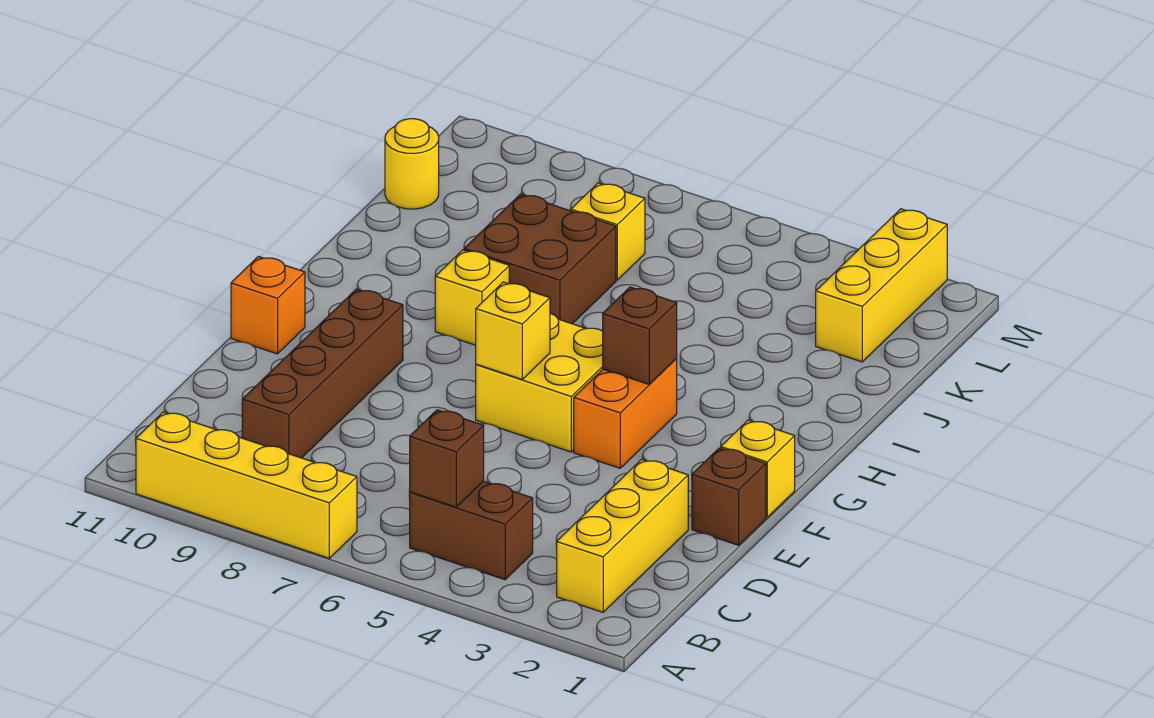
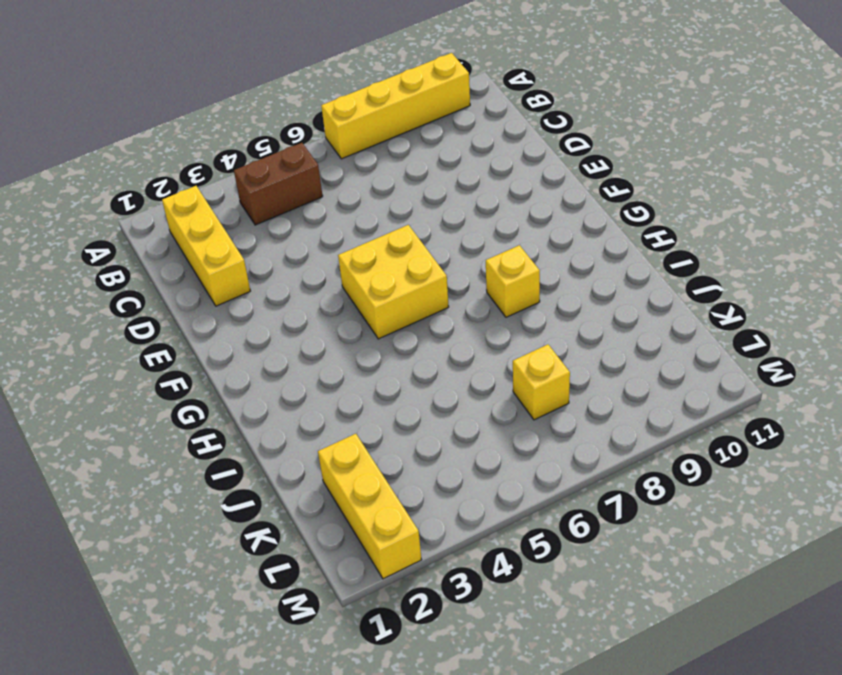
none -> brown 1x4 brick [242,289,403,458]
none -> brown 1x1 brick [692,448,766,545]
none -> yellow 1x1 brick [721,420,795,517]

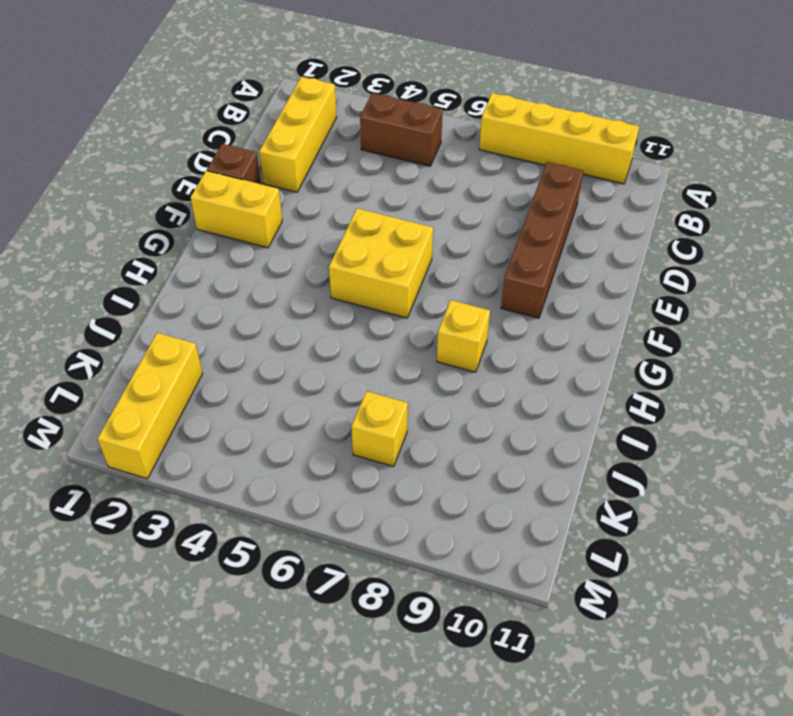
yellow 1x2 brick [191,171,282,248] -> yellow 1x1 brick [721,420,795,517]
none -> orange 1x2 brick [574,359,677,468]
none -> orange 1x1 brick [231,257,305,354]
none -> brown 2x2 brick [464,194,616,324]

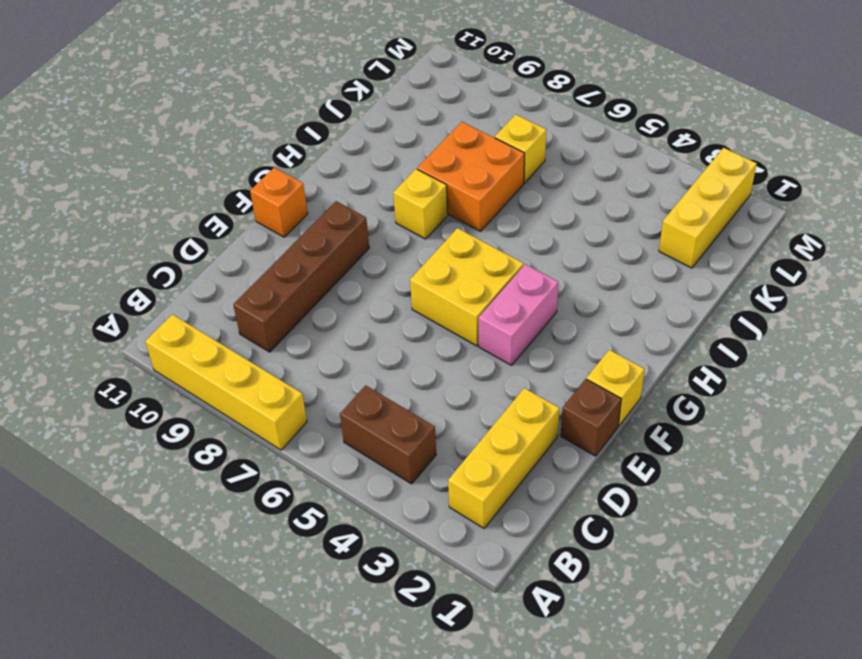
pink 1x2 brick [479,264,558,365] -> orange 1x2 brick [574,359,677,468]
orange 2x2 brick [417,122,524,231] -> brown 2x2 brick [464,194,616,324]
none -> yellow 1x1 round brick [385,119,439,209]
none -> brown 1x1 brick [410,410,484,507]
none -> yellow 1x1 brick [476,282,550,379]

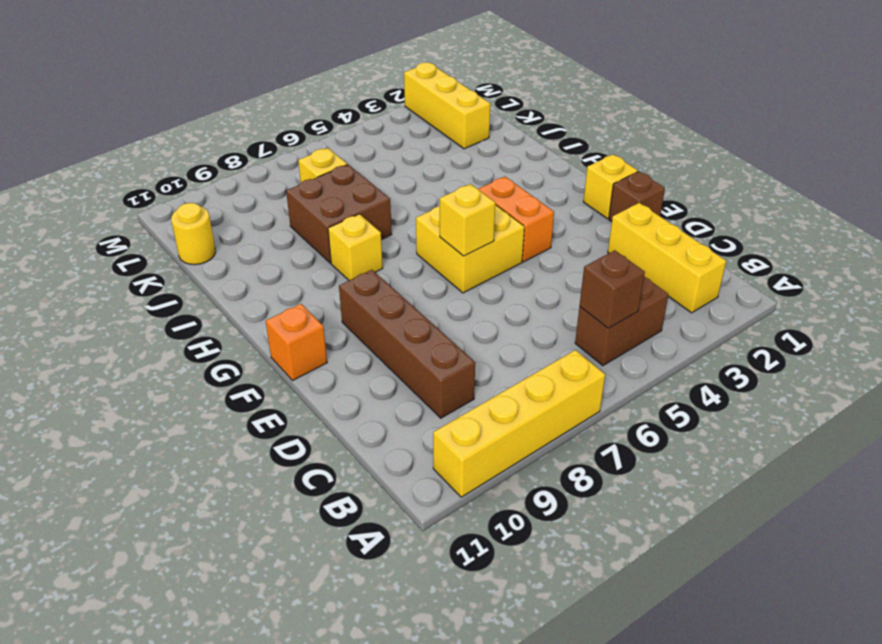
none -> brown 1x1 brick [603,287,677,384]

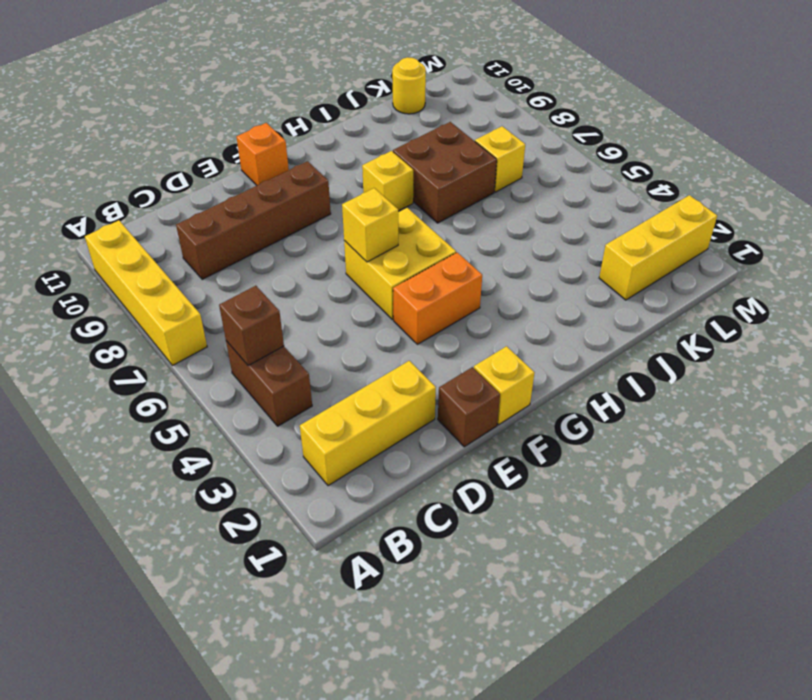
none -> brown 1x1 brick [603,287,677,384]

